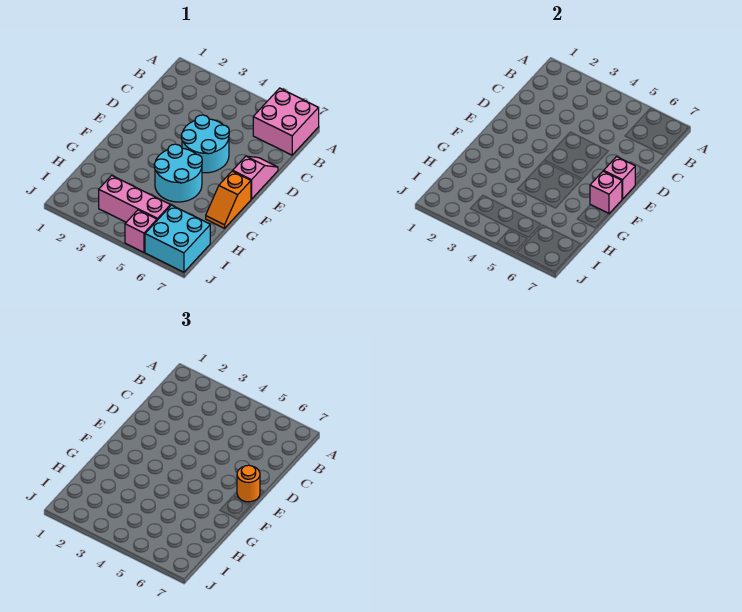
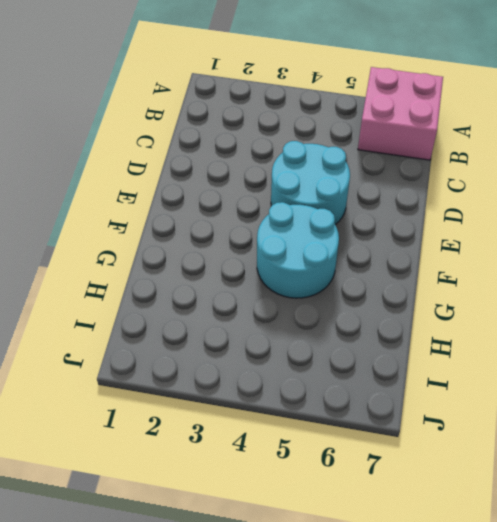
none -> pink 1x2 slope [233,156,278,199]
none -> orange 1x2 slope [206,171,251,228]

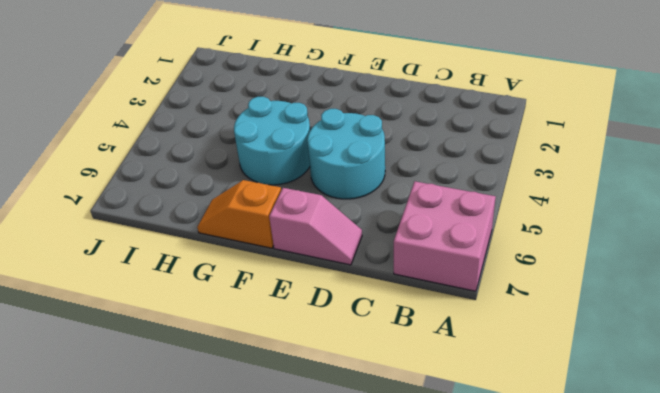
none -> pink 1x3 brick [99,175,170,222]
none -> cyan 2x2 brick [145,205,210,272]

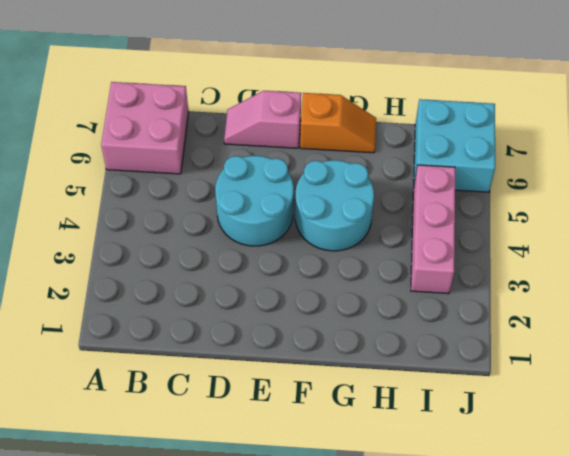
none -> pink 1x1 brick [125,210,157,252]
none -> pink 1x1 brick [604,157,635,199]

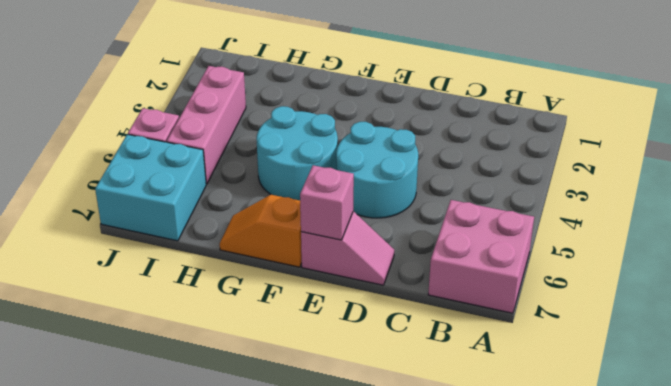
none -> pink 1x1 brick [590,171,622,214]
none -> orange 1x1 round brick [237,465,260,502]

